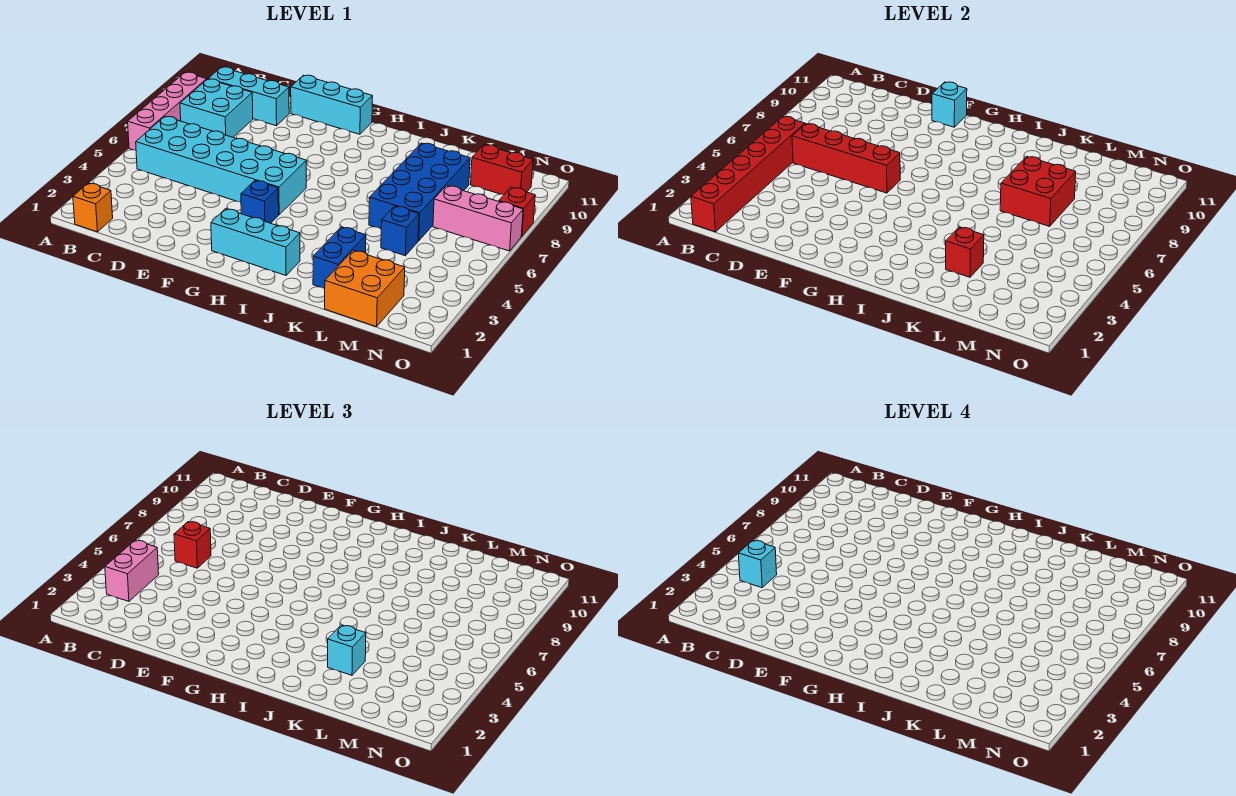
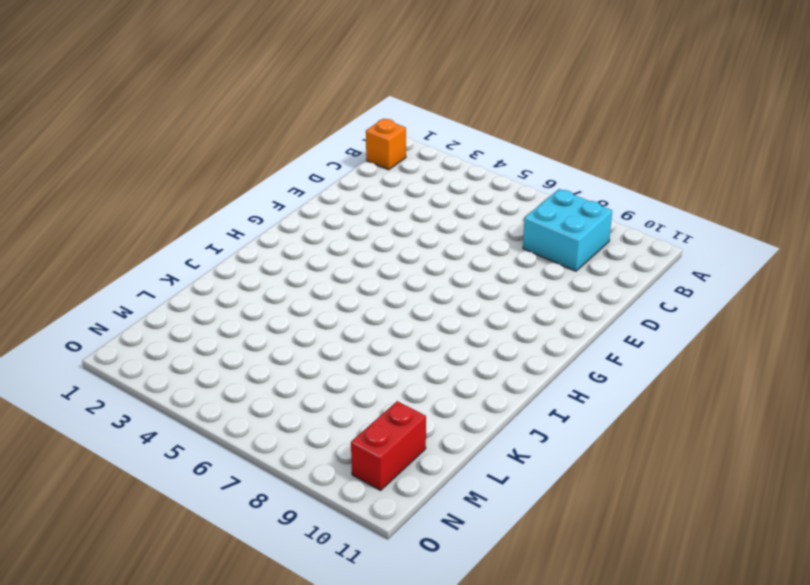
none -> pink 1x4 brick [128,72,207,150]
none -> cyan 2x6 brick [136,117,306,215]
none -> cyan 1x3 brick [209,67,289,126]

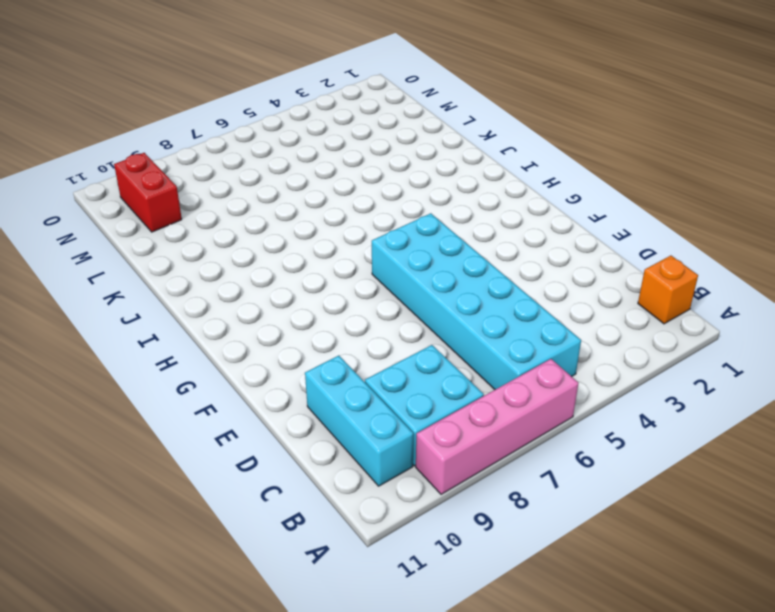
none -> cyan 1x3 brick [291,75,373,134]
none -> cyan 1x3 brick [211,209,300,275]
none -> blue 1x1 brick [241,181,279,223]

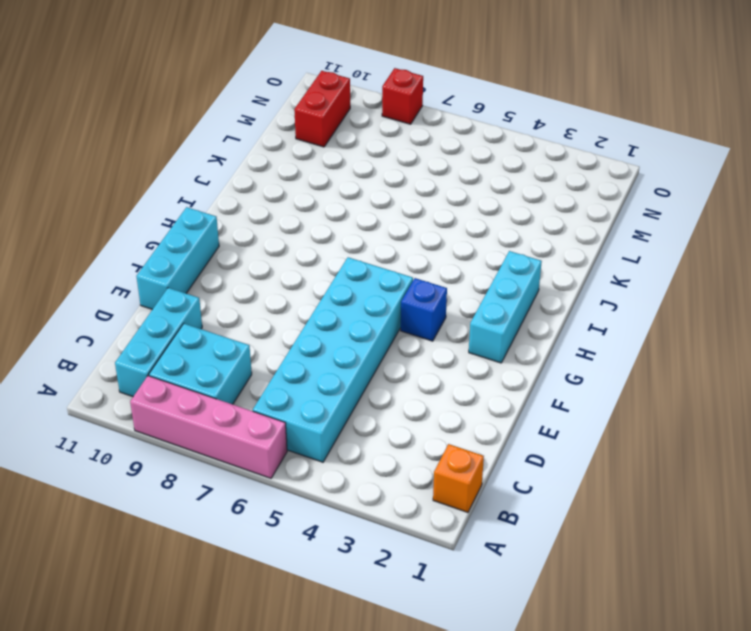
none -> blue 1x2 brick [313,227,366,289]
none -> blue 2x4 brick [369,143,470,241]
none -> orange 2x2 brick [325,250,405,327]

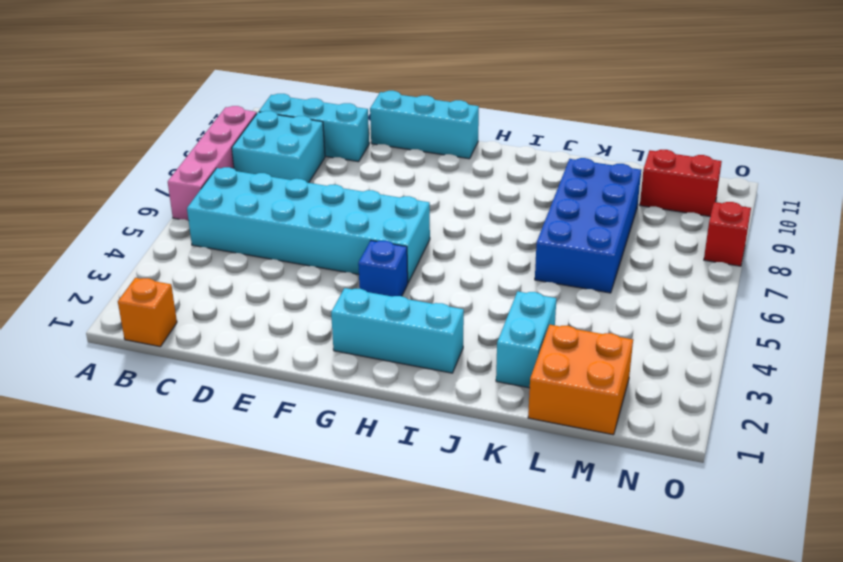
cyan 1x2 brick [496,291,556,388] -> blue 1x2 brick [313,227,366,289]
none -> blue 1x1 brick [381,206,419,256]
none -> pink 1x3 brick [433,186,523,251]
none -> red 1x6 brick [691,116,805,232]

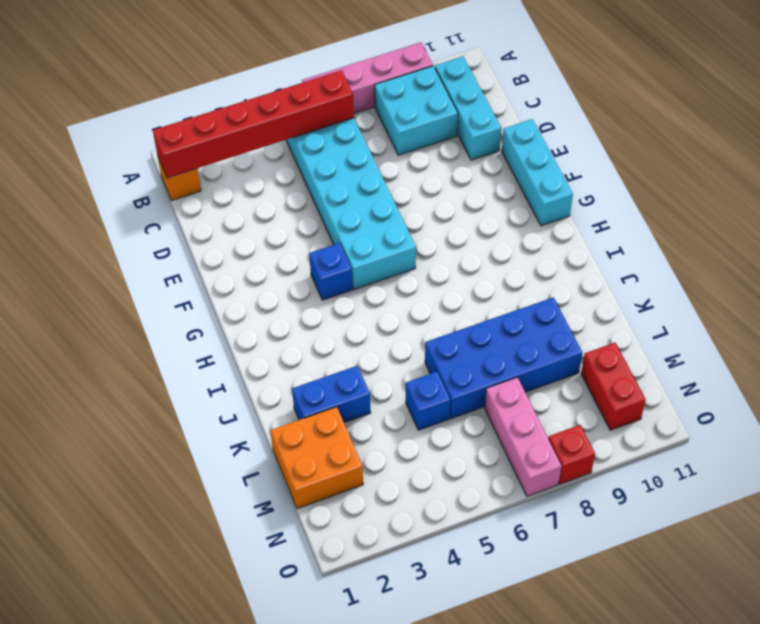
none -> cyan 1x3 brick [211,209,300,275]
none -> red 1x4 brick [792,124,900,193]
none -> cyan 1x1 brick [932,82,967,127]

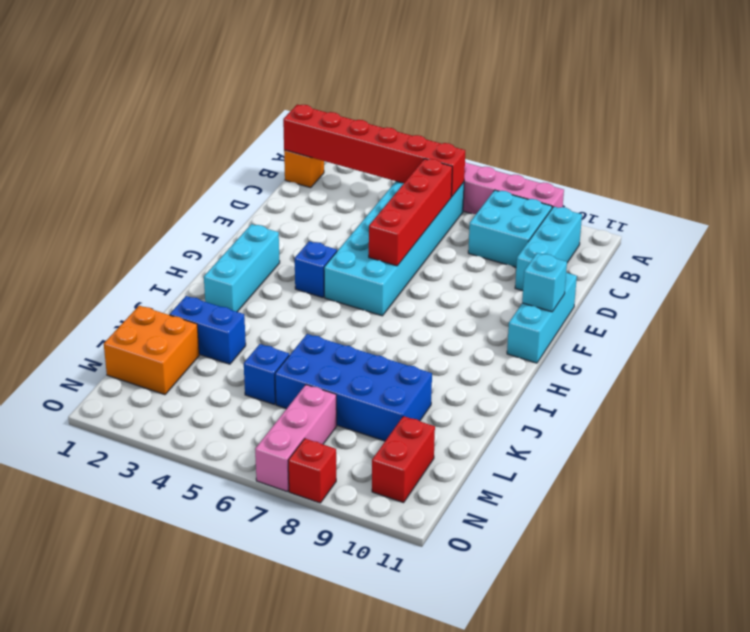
none -> red 1x1 brick [946,227,984,277]
none -> red 2x2 brick [1000,156,1076,226]
none -> pink 1x2 brick [105,540,159,601]

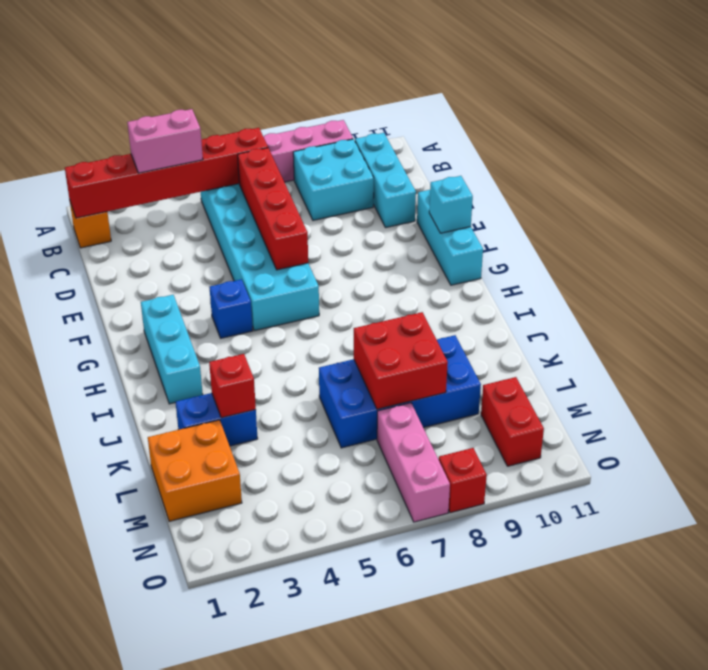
none -> blue 1x1 brick [381,206,419,256]
none -> red 1x1 brick [174,522,211,568]
none -> cyan 1x1 brick [328,625,366,675]

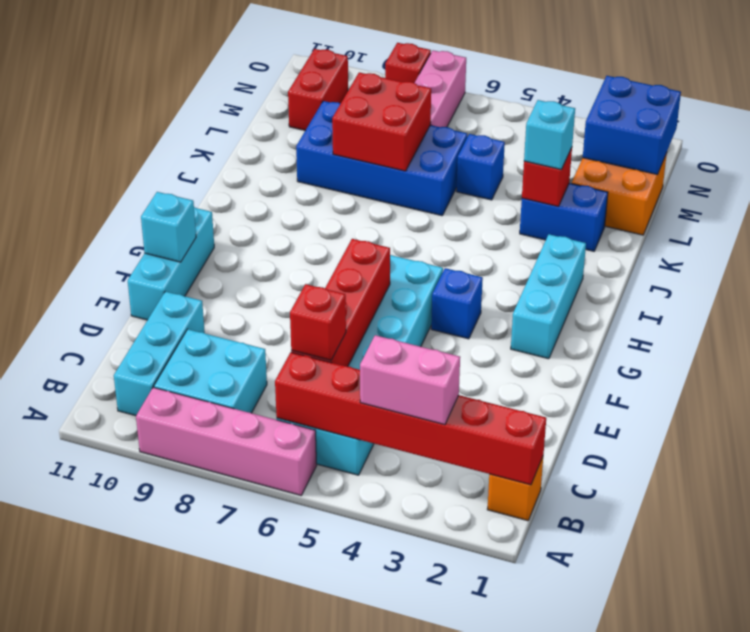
blue 2x2 brick [583,76,681,175] -> none
none -> cyan 1x1 brick [738,540,777,588]

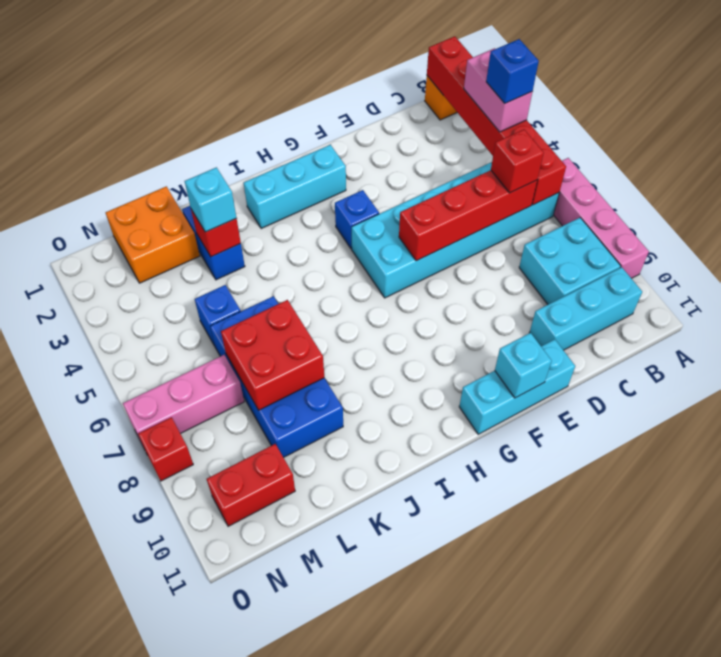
blue 1x1 brick [486,39,539,103] -> cyan 1x1 brick [738,540,777,588]

